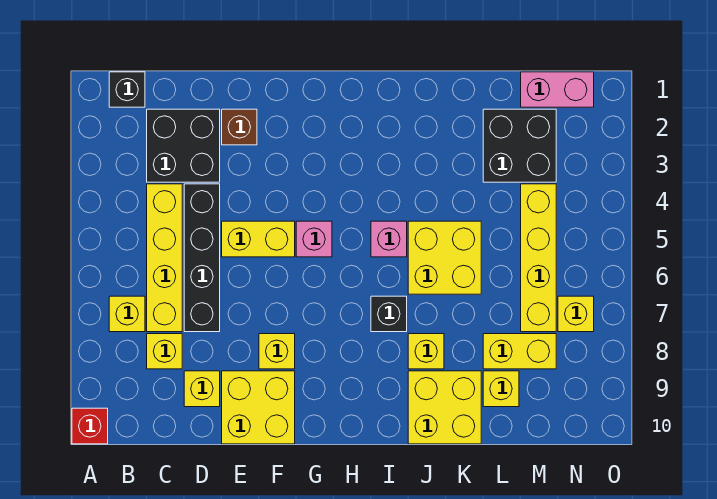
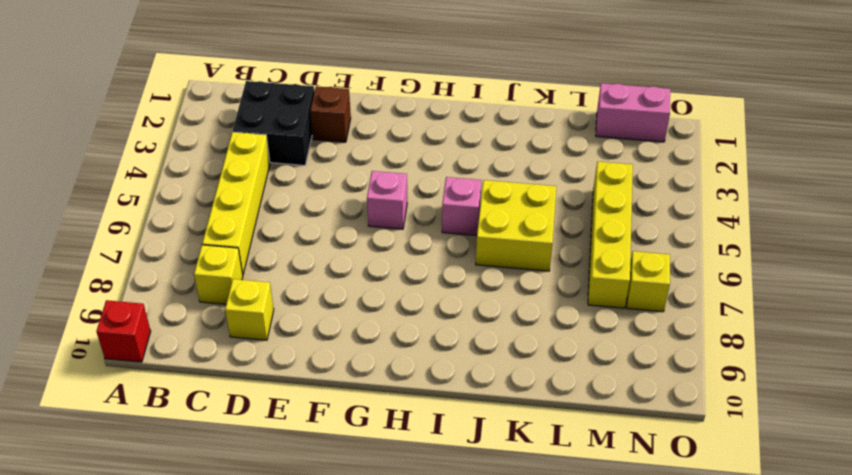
none -> black 1x1 brick [109,72,145,107]
none -> yellow 1x1 brick [109,296,145,332]
none -> black 1x4 brick [184,184,220,332]

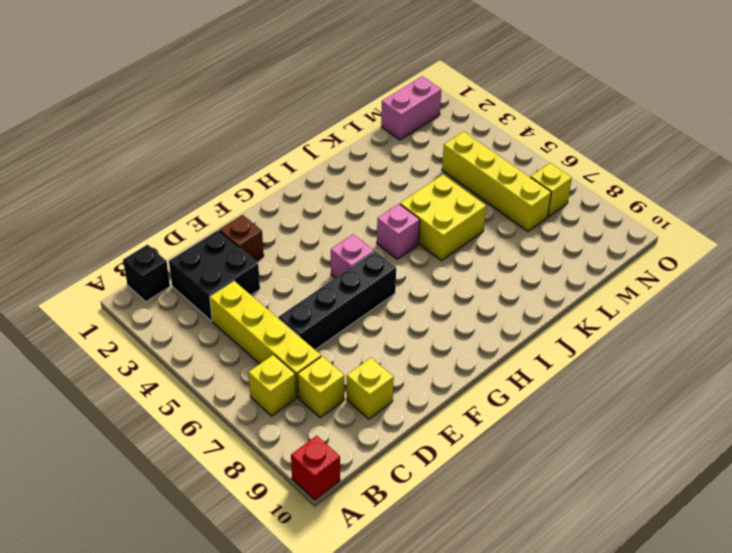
black 1x4 brick [278,251,396,350] -> black 1x4 brick turned to [184,184,220,332]
none -> yellow 1x2 brick [222,221,295,257]
none -> yellow 2x2 brick [222,371,295,444]
none -> yellow 1x1 brick [259,334,295,369]

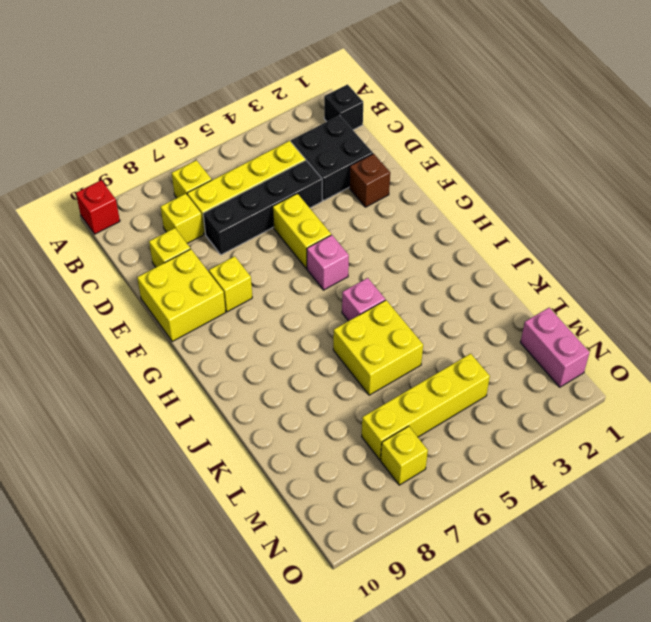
none -> black 1x1 brick [371,296,407,332]
none -> yellow 1x1 brick [408,334,444,369]
none -> yellow 2x2 brick [408,371,481,444]

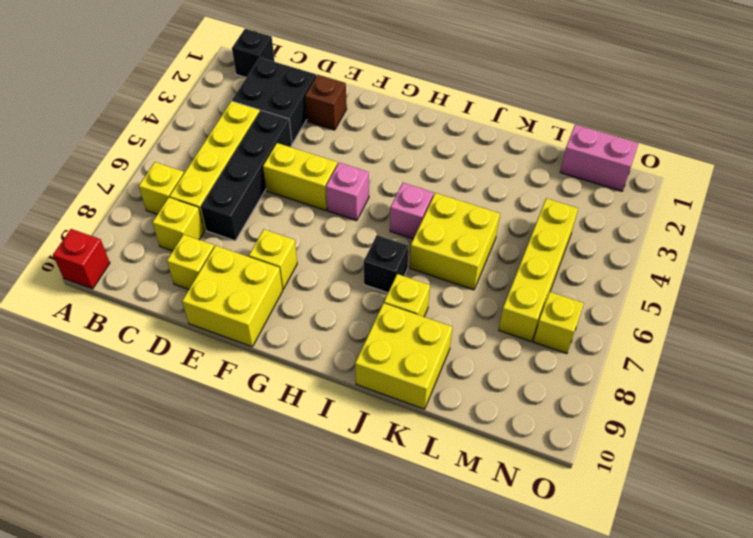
none -> black 2x2 brick [483,109,556,182]
none -> yellow 1x2 brick [483,334,556,369]
none -> yellow 1x1 brick [483,371,519,407]

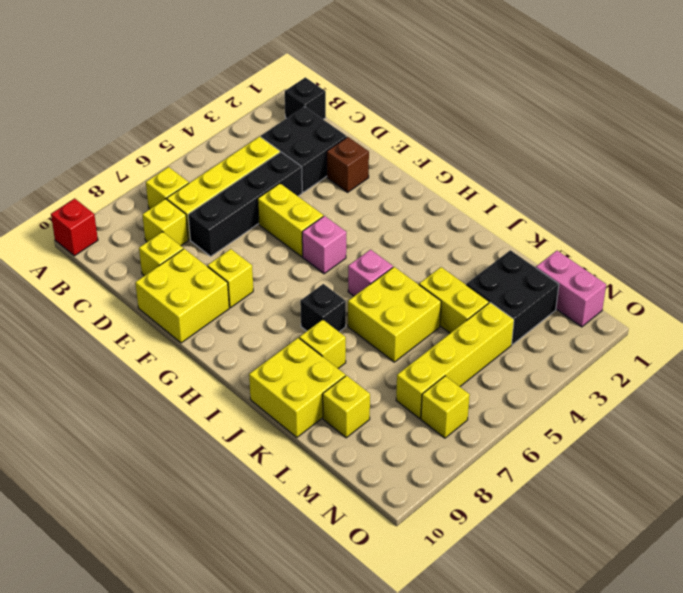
yellow 1x2 brick [419,267,489,333] -> yellow 1x2 brick moved to [483,334,556,369]

